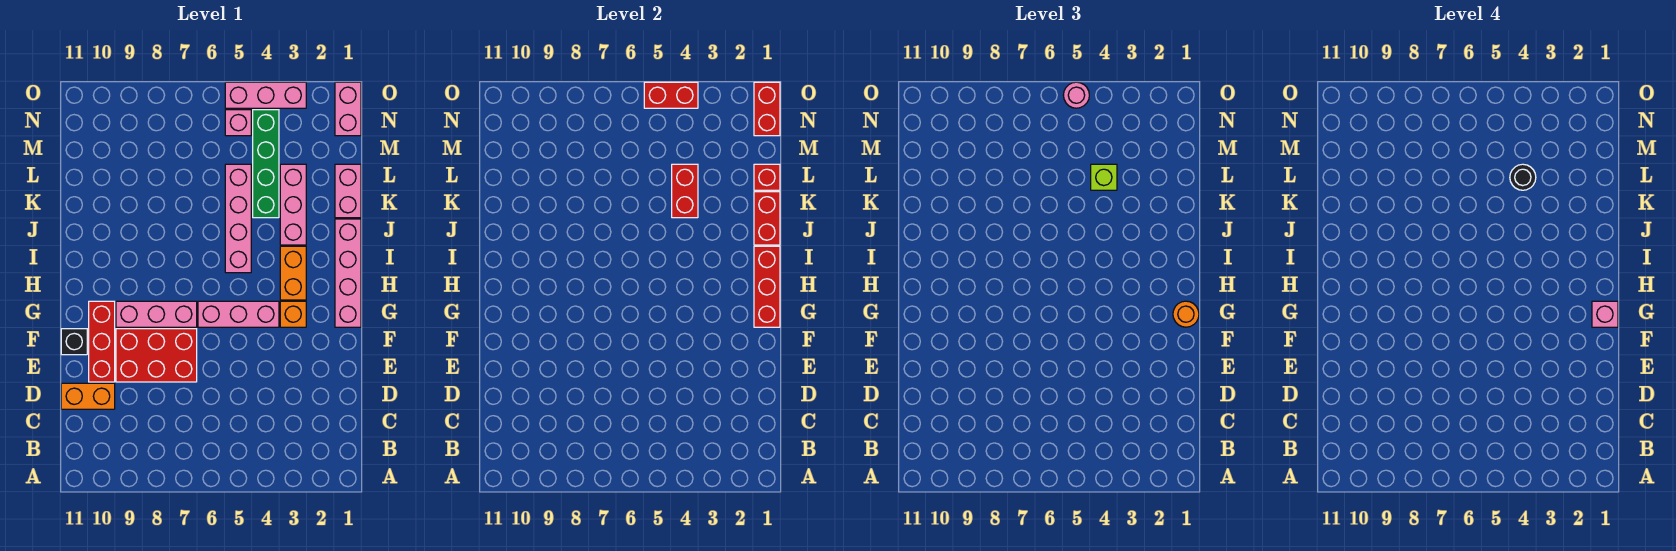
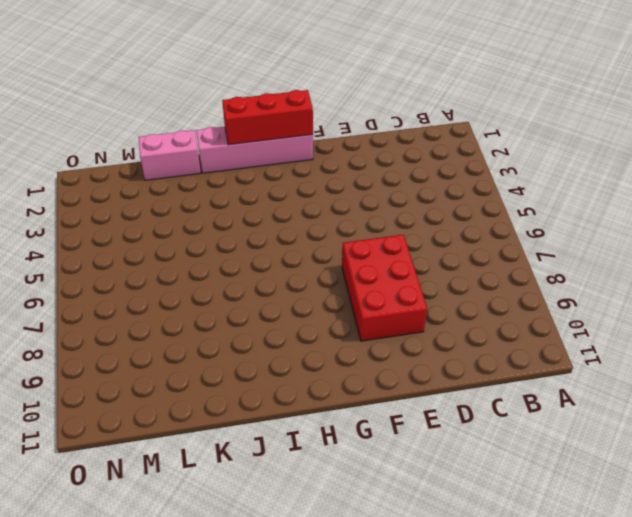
none -> orange 1x2 brick [61,383,115,409]
none -> red 1x3 brick [89,301,115,382]
none -> black 1x1 brick [61,329,87,355]

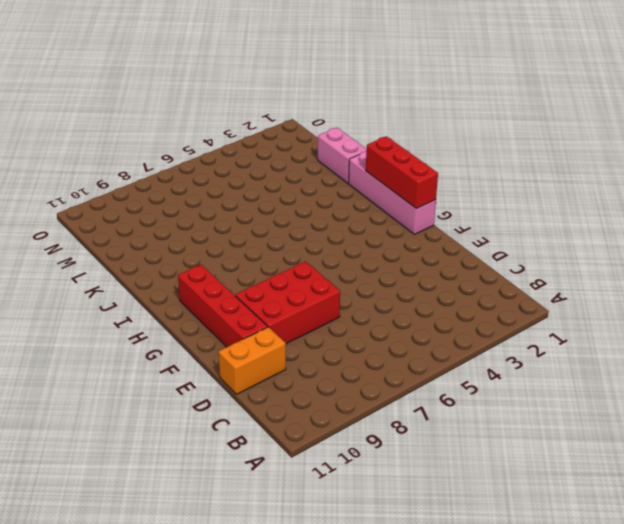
red 1x4 brick [178,265,268,347] -> red 1x3 brick [89,301,115,382]
none -> black 1x1 brick [61,329,87,355]
none -> orange 1x1 brick [280,301,306,327]
none -> pink 1x3 brick [198,301,279,327]

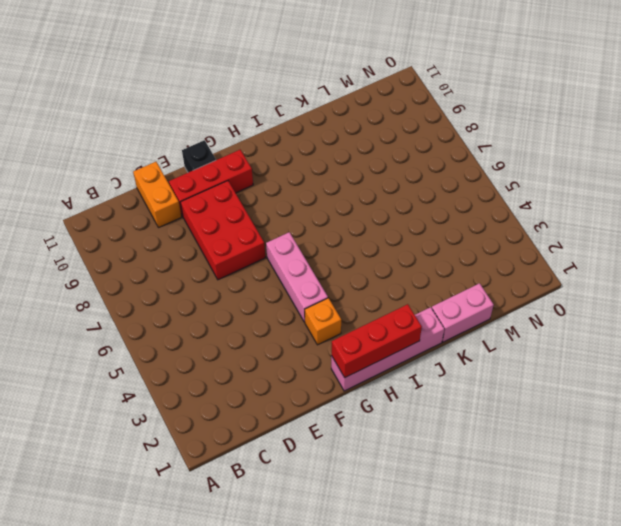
none -> pink 1x3 brick [116,301,197,327]
none -> orange 1x2 brick [280,246,306,300]
none -> pink 1x4 brick [225,164,251,273]

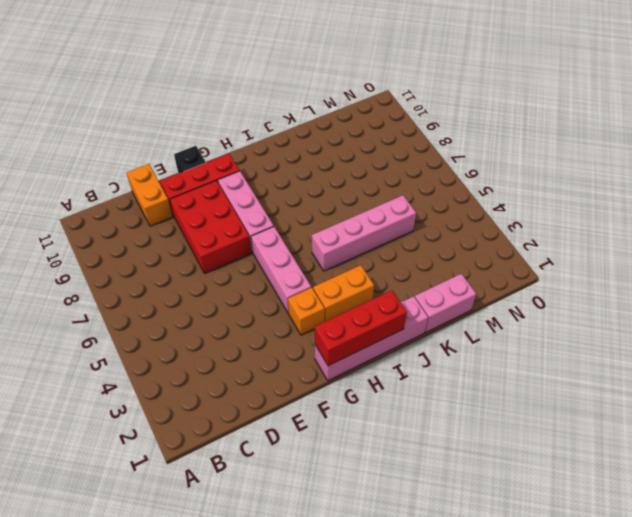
none -> pink 1x3 brick [280,164,306,245]
none -> green 1x4 brick [253,110,279,218]
none -> pink 1x2 brick [335,82,361,136]

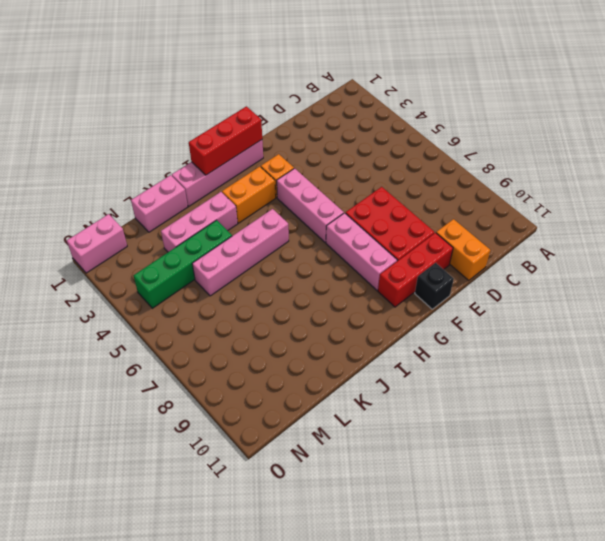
none -> pink 1x1 brick [225,110,251,136]
none -> pink 1x3 brick [225,82,306,108]
none -> red 1x2 brick [754,192,780,245]

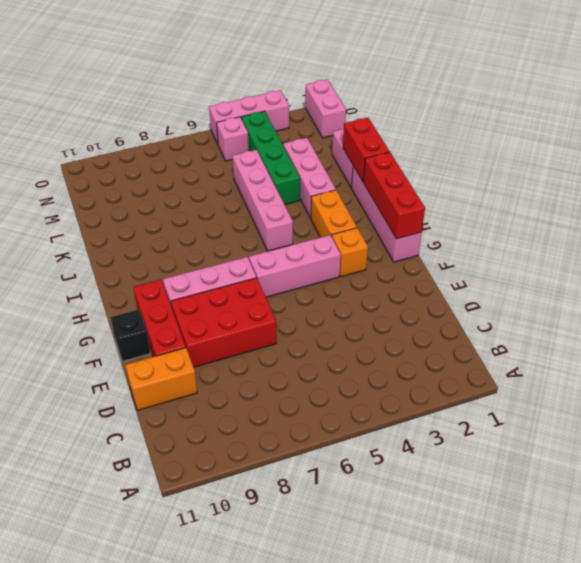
none -> red 1x2 brick [672,164,698,218]
none -> red 1x1 brick [754,164,780,190]
none -> red 1x2 brick [754,82,780,136]

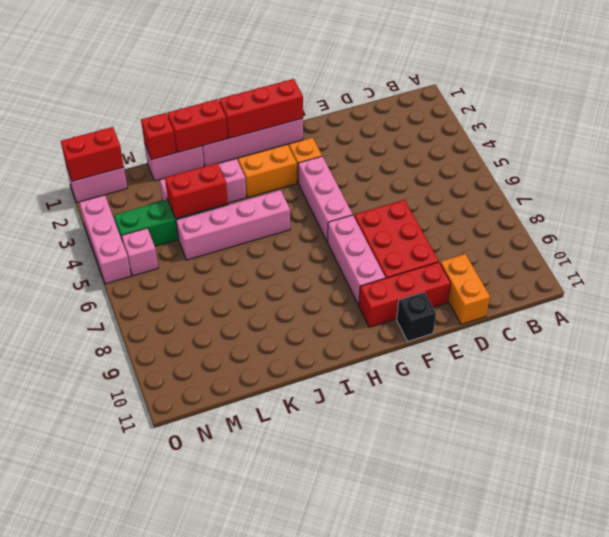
none -> red 1x2 brick [644,82,698,108]
none -> orange 1x1 round brick [1173,301,1199,327]
none -> lime 1x1 brick [1091,164,1117,190]

